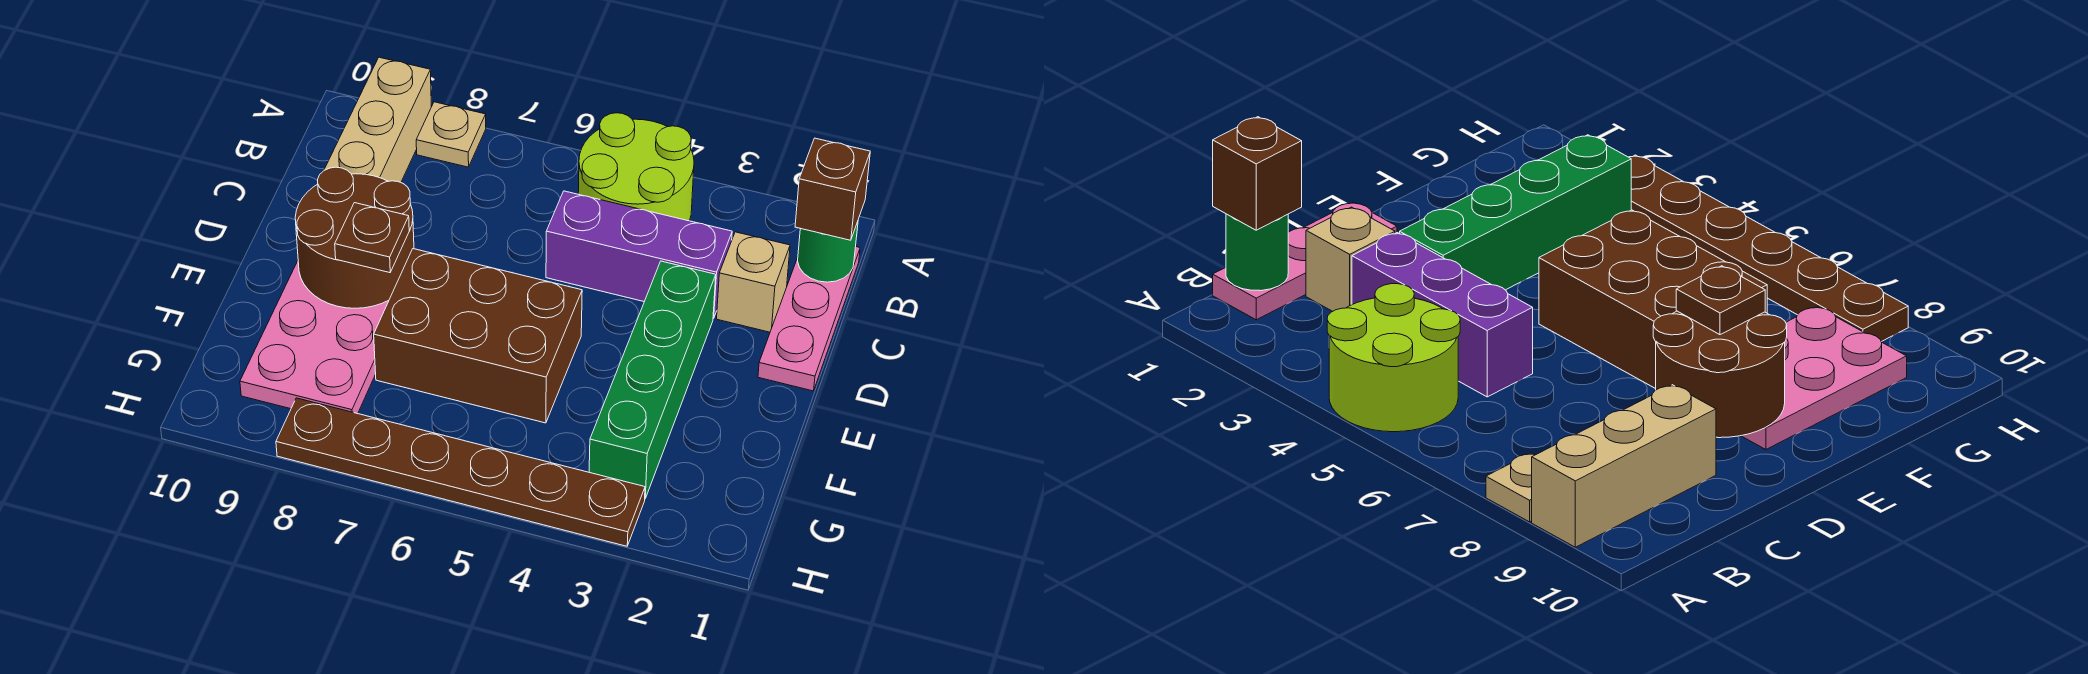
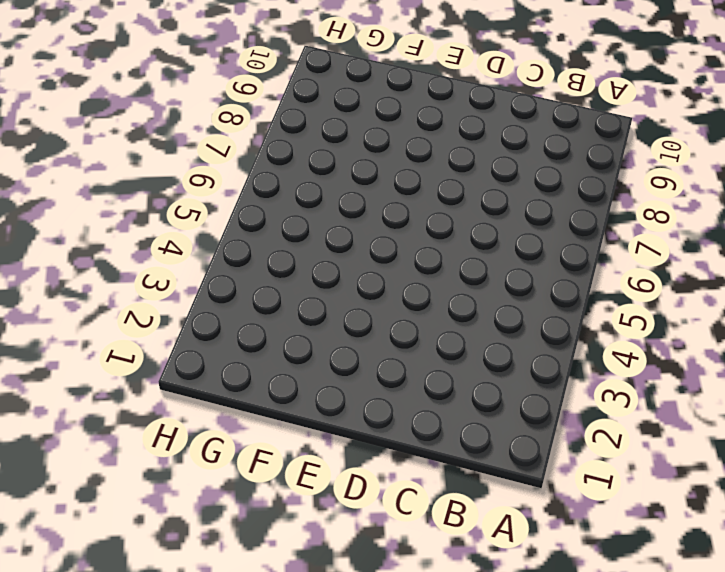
none -> lime 2x2 round brick [578,113,694,221]
none -> tan 1x1 plate [416,102,486,167]
none -> tan 1x3 brick [324,57,431,182]

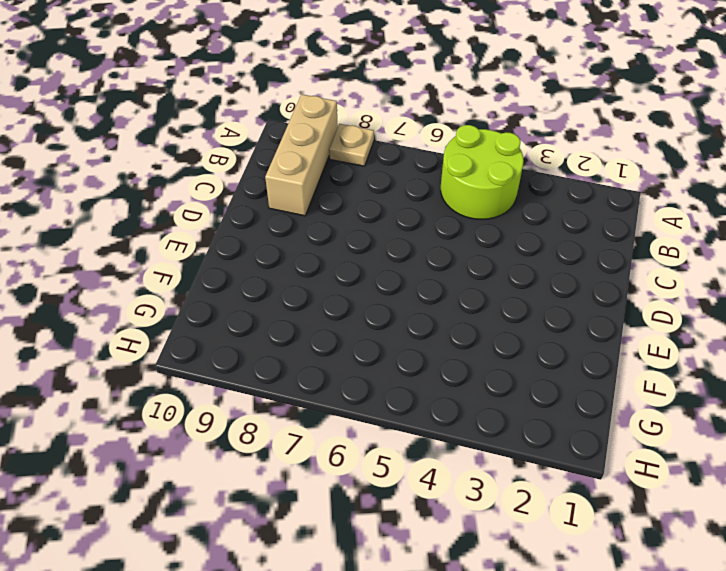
none -> pink 1x3 plate [758,247,860,391]
none -> tan 1x1 brick [717,232,790,332]
none -> purple 1x3 brick [546,191,732,318]

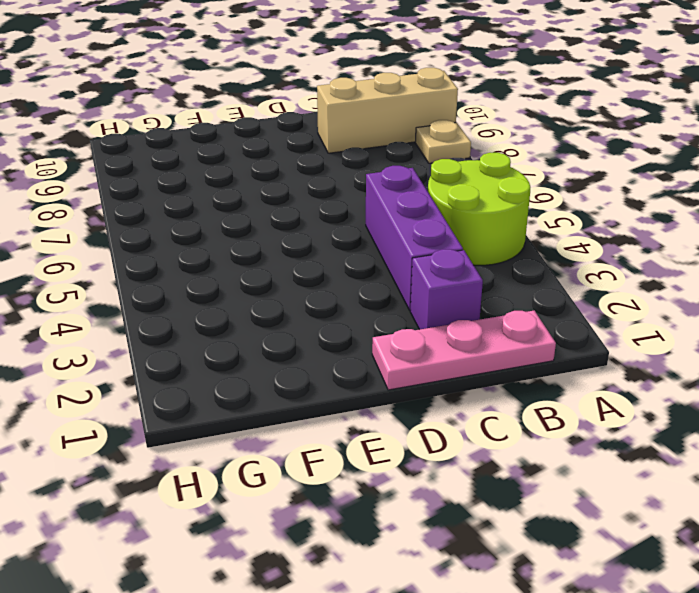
purple 1x1 brick [410,249,483,330] -> tan 1x1 brick [717,232,790,332]
none -> green 1x4 brick [589,261,716,498]
none -> brown 2x3 brick [374,249,582,423]
none -> pink 2x3 plate [240,261,389,414]

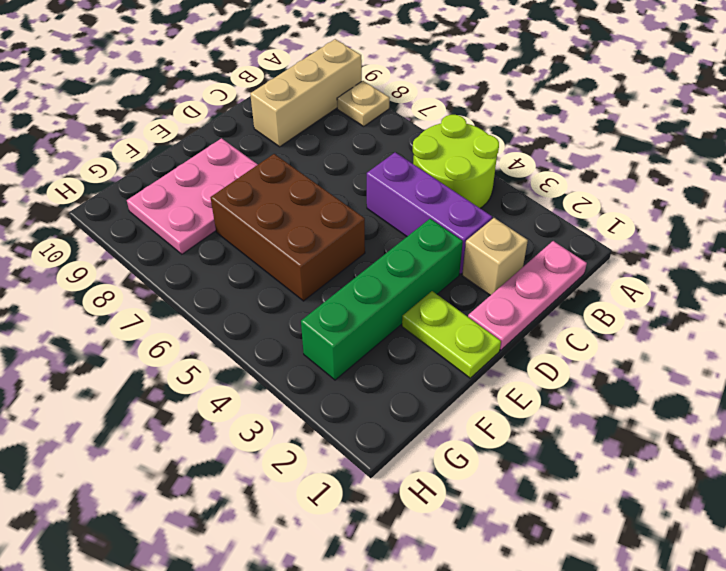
lime 1x2 plate [402,291,501,378] -> none
none -> brown 1x6 plate [276,398,645,546]
none -> green 1x1 round brick [798,222,858,282]
none -> brown 2x2 round brick [295,167,414,308]

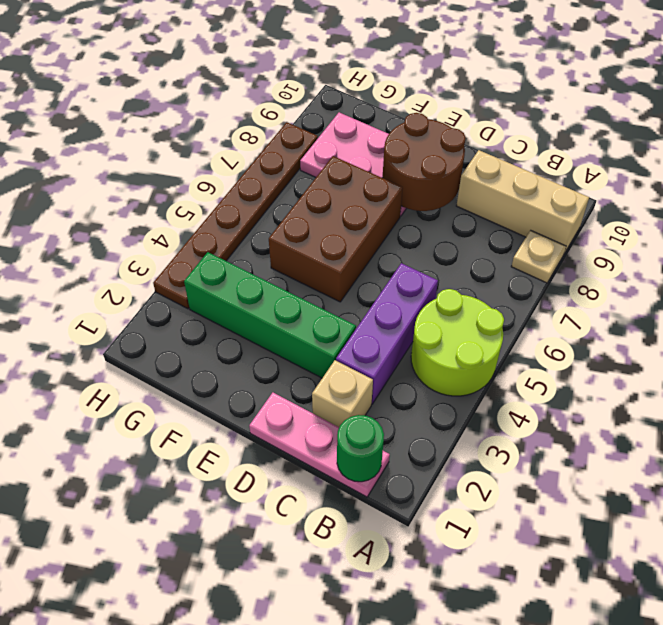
none -> brown 1x1 brick [795,138,870,240]
none -> brown 1x1 plate [335,203,409,273]

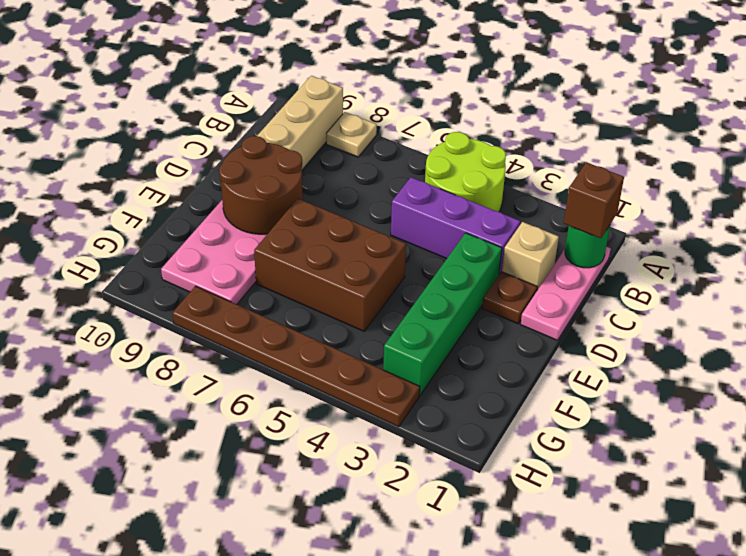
brown 1x1 plate [482,272,537,324] -> brown 1x1 plate moved to [335,203,409,273]

